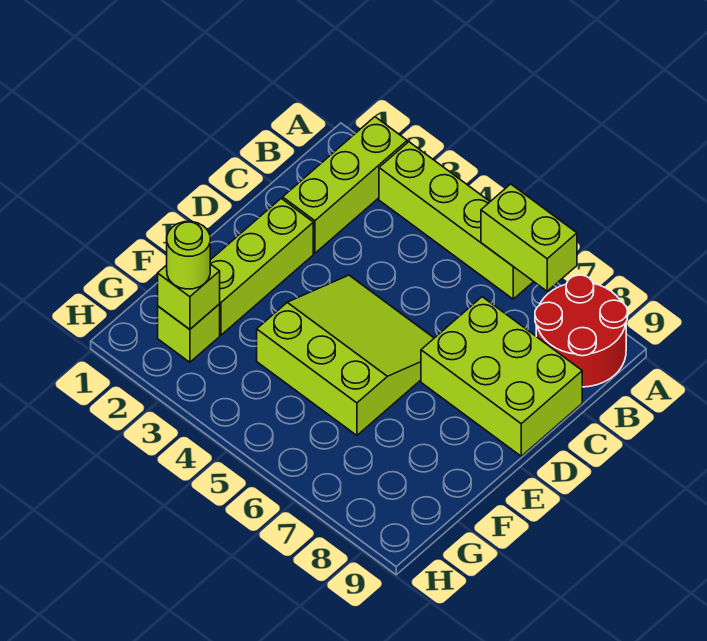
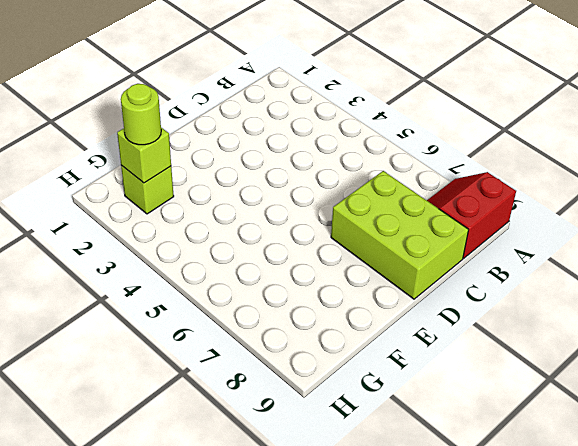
red 2x2 slope [427,172,516,258] -> red 2x2 round brick [535,275,628,387]
none -> lime 1x3 brick [283,117,407,253]
none -> lime 1x4 brick [379,142,533,299]

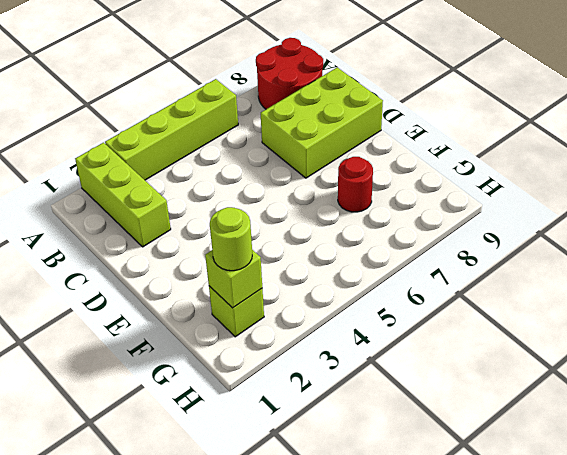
red 1x1 round brick [338,157,373,212] -> none
none -> lime 1x3 brick [210,199,313,335]
none -> lime 3x3 slope [257,275,434,435]

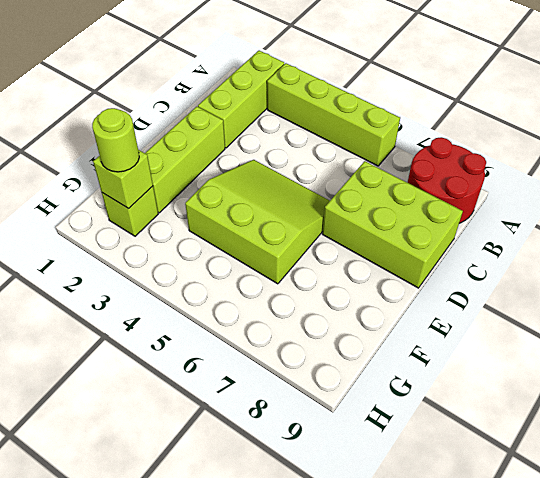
none -> lime 1x2 brick [481,184,577,291]

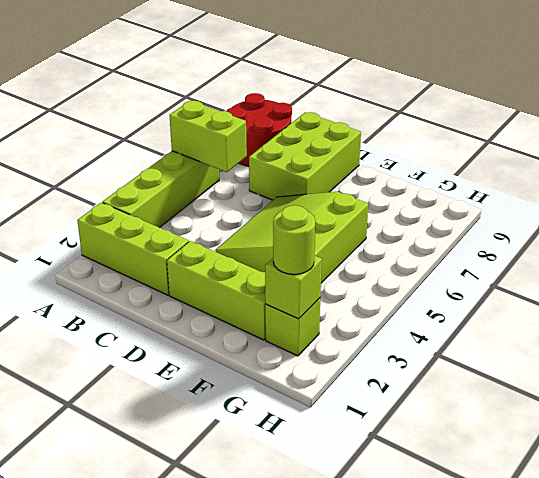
lime 1x2 brick [170,101,247,172] -> lime 1x2 brick turned to [481,184,577,291]

